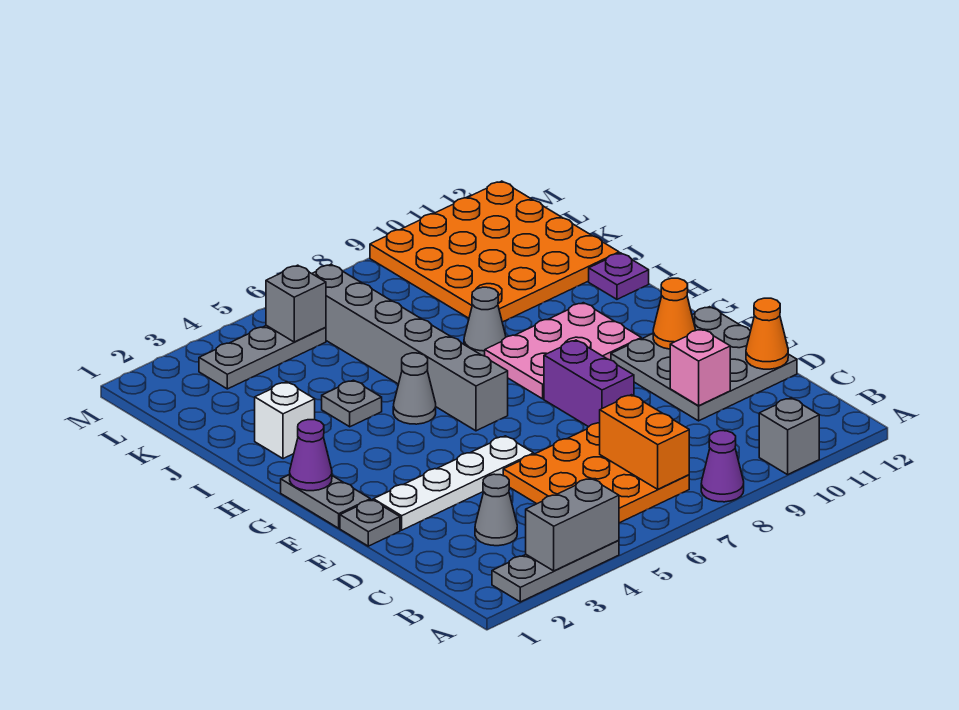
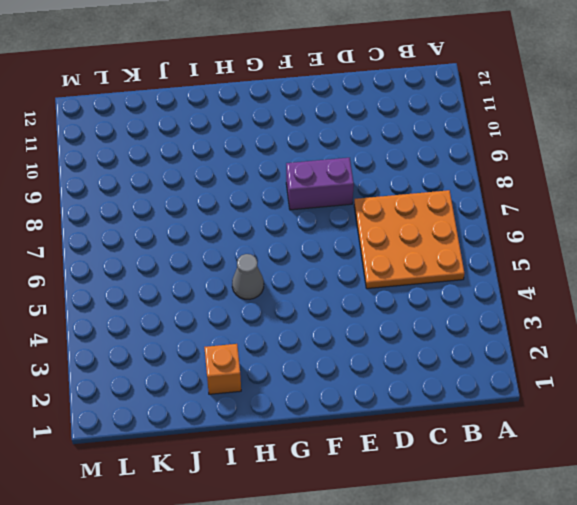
orange 1x1 brick [204,344,241,394] -> white 1x1 brick [255,382,315,459]
none -> grey 1x3 plate [492,540,619,602]
none -> purple 1x1 cone [701,431,744,502]
none -> grey 1x1 brick [759,398,819,475]

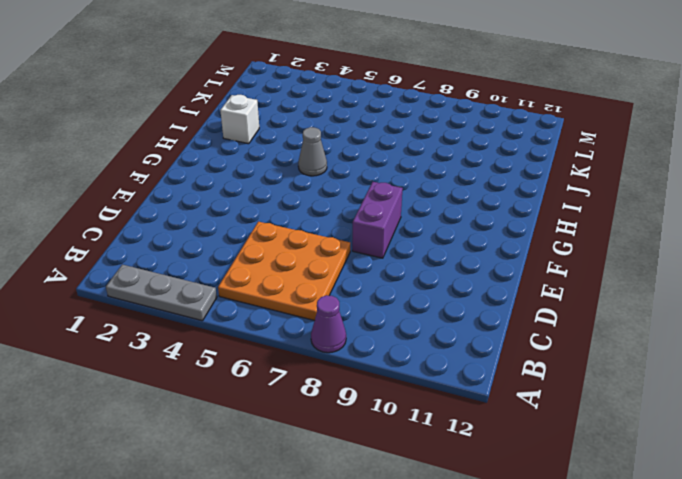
none -> grey 1x1 brick [759,398,819,475]
none -> grey 1x1 cone [475,474,517,546]
none -> grey 3x3 plate [611,307,797,421]

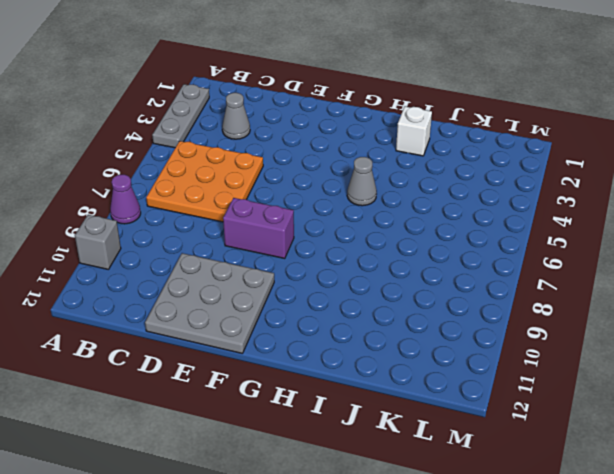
none -> grey 1x1 plate [340,500,400,546]
none -> white 1x4 plate [373,436,534,530]
none -> grey 1x2 plate [281,475,370,528]

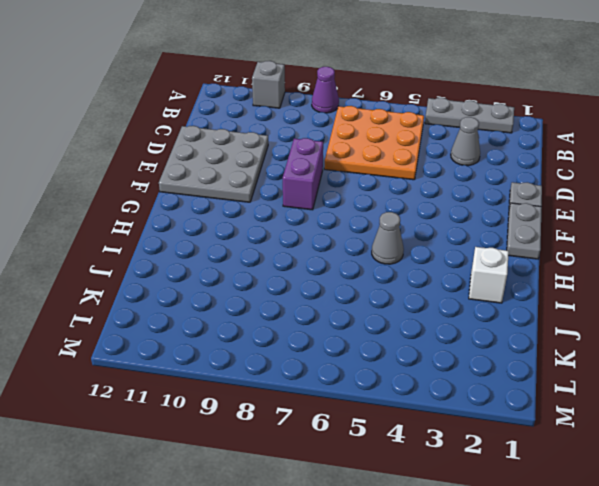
none -> white 1x4 plate [373,436,534,530]
none -> grey 1x6 brick [312,265,508,431]
none -> pink 2x3 plate [485,303,641,399]

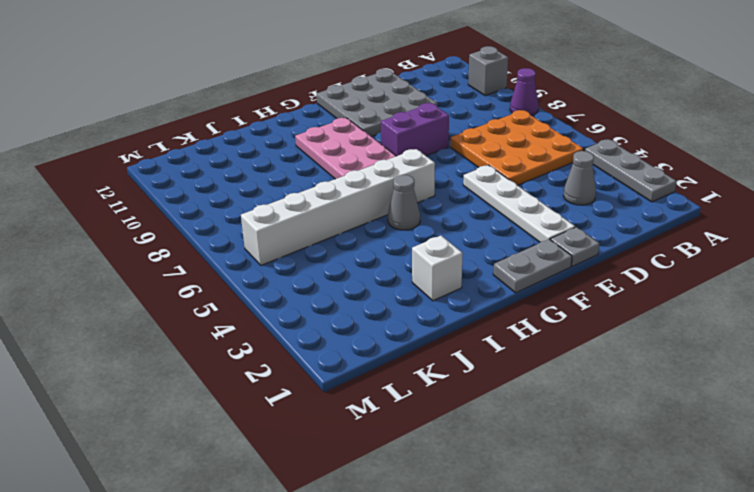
white 1x6 brick [241,149,435,265] -> grey 1x6 brick [312,265,508,431]
none -> grey 1x1 plate [322,380,382,427]
none -> grey 1x1 cone [464,287,506,356]
none -> purple 1x1 plate [589,253,649,299]

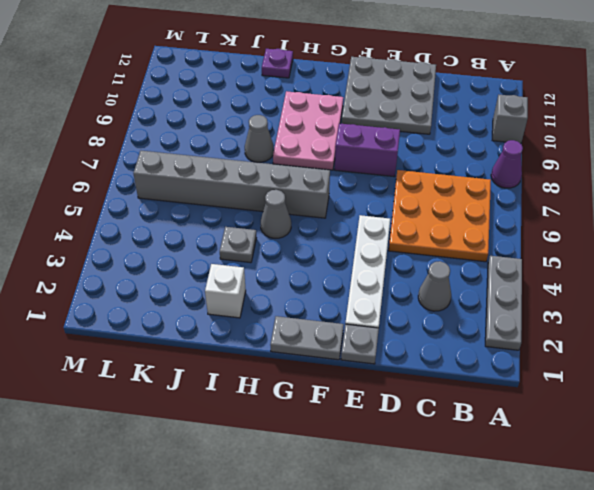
none -> orange 4x4 plate [370,181,619,322]
none -> grey 1x3 plate [199,325,326,389]
none -> grey 1x2 brick [526,478,619,571]

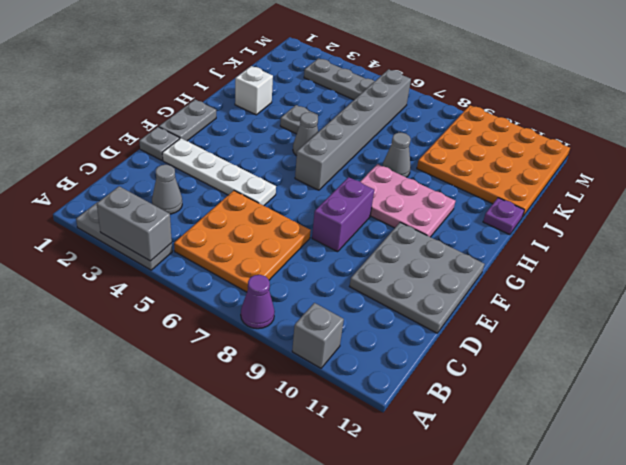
none -> orange 1x2 brick [600,395,689,489]
none -> pink 1x1 brick [670,329,730,406]
none -> orange 1x1 cone [746,298,788,369]

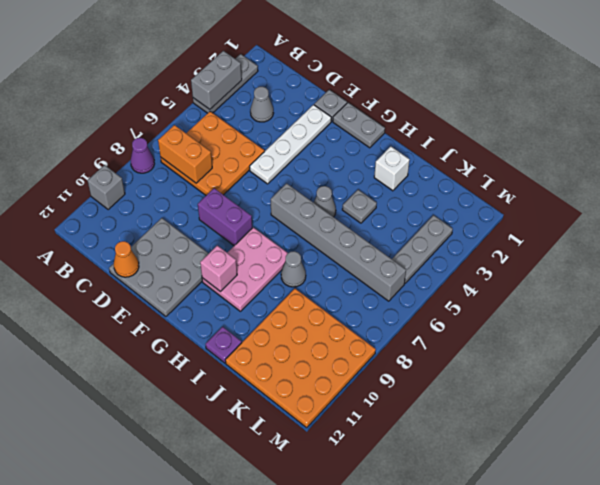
pink 1x1 brick [200,246,237,291] -> pink 1x1 brick moved to [670,329,730,406]
none -> orange 1x1 cone [653,278,696,349]
none -> purple 1x1 cone [289,420,332,491]
none -> grey 1x1 brick [266,265,326,342]

